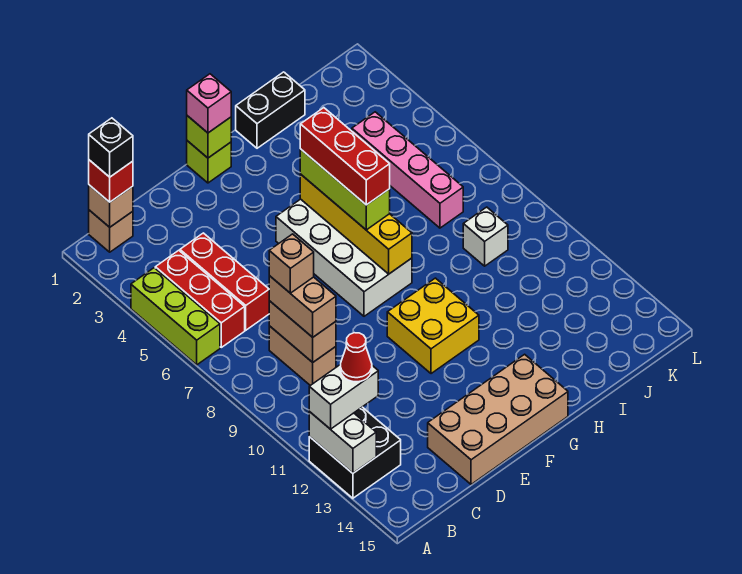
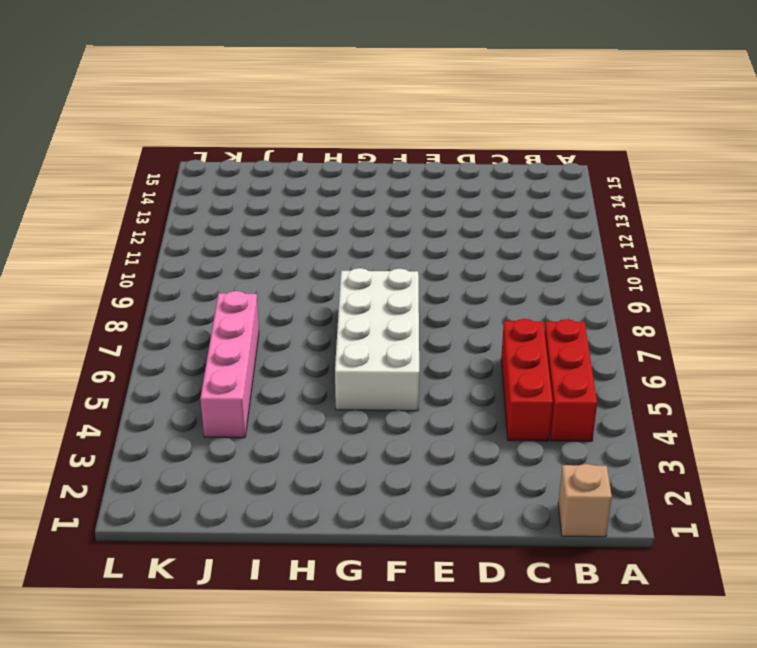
none -> lime 1x3 brick [131,268,220,365]
none -> black 2x2 brick [309,407,401,498]
none -> tan 1x2 brick [269,326,336,386]

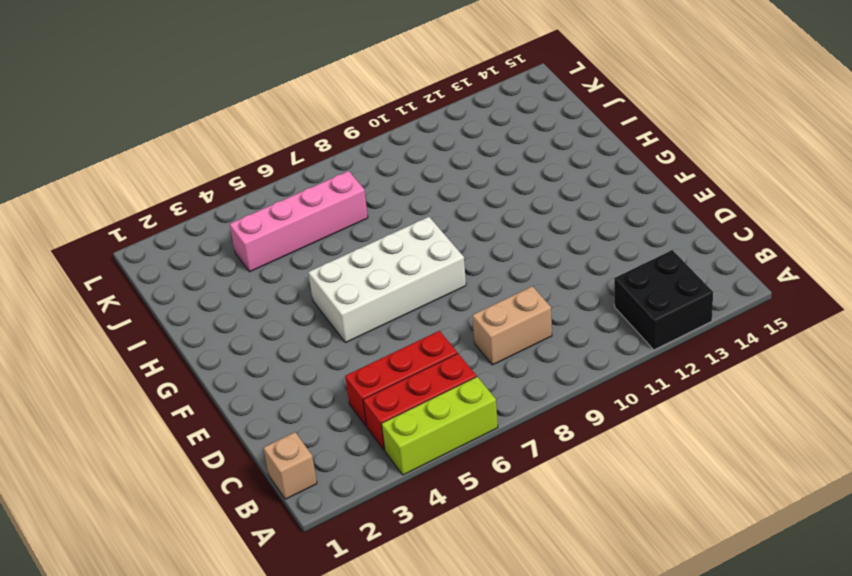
none -> tan 2x4 brick [428,354,568,484]
none -> lime 1x1 brick [187,141,231,183]
none -> yellow 2x2 brick [387,278,479,374]

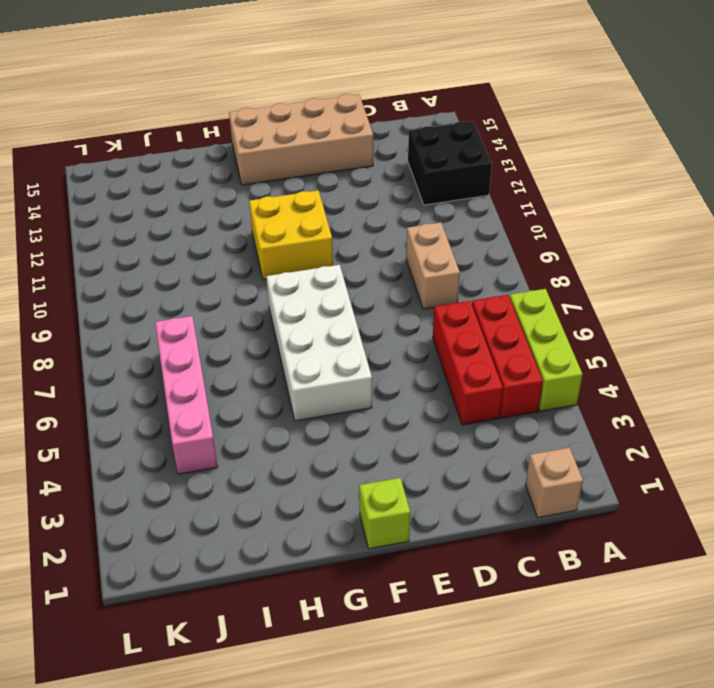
none -> black 1x2 brick [236,72,305,148]
none -> white 1x1 brick [463,207,508,266]
none -> white 1x2 brick [309,412,376,473]

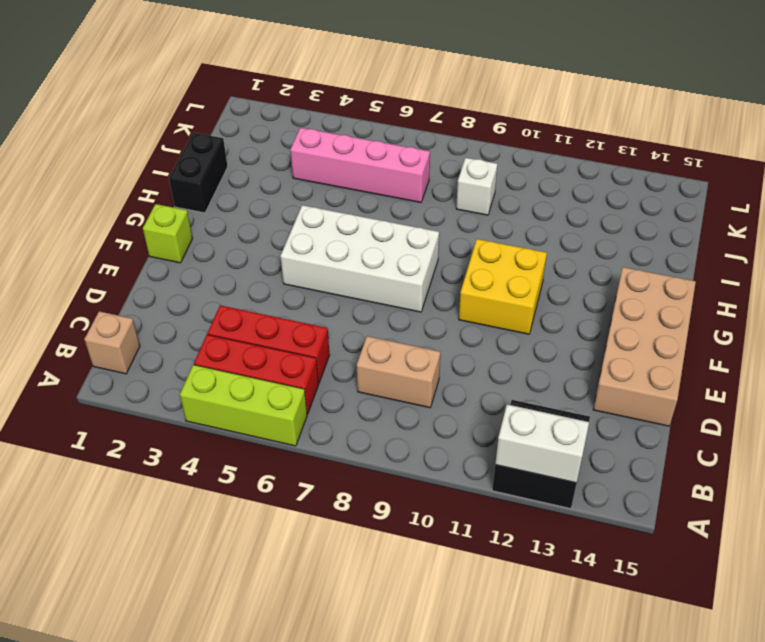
none -> tan 1x1 brick [89,185,133,227]
none -> tan 1x2 brick [269,301,336,362]
none -> lime 1x1 brick [187,116,231,158]

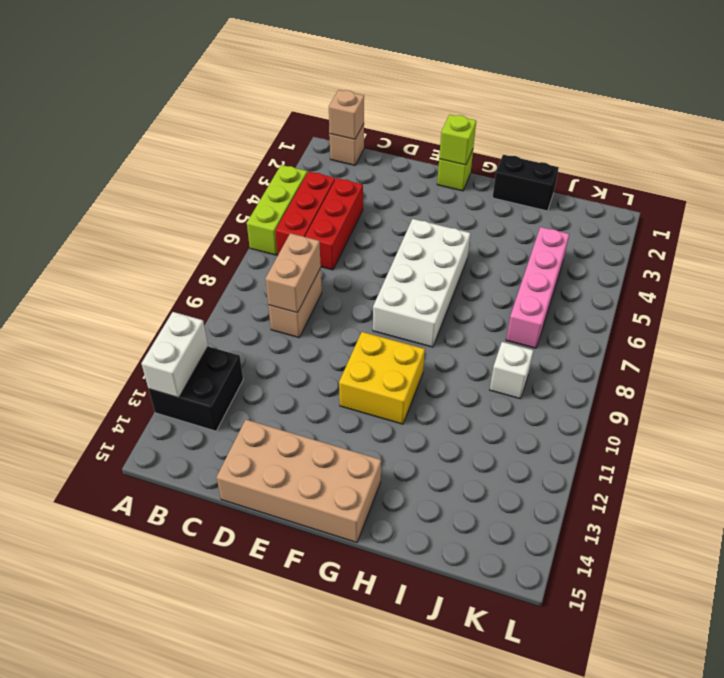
none -> yellow 1x4 brick [300,174,412,274]
none -> white 1x2 brick [309,364,378,429]
none -> red 1x1 brick [89,160,133,202]

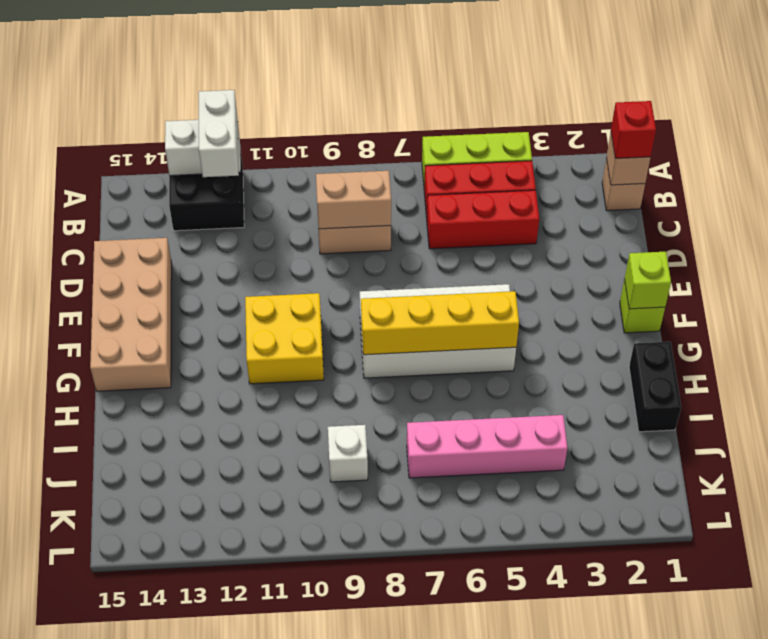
none -> tan 1x2 brick [269,276,336,337]
none -> pink 1x1 brick [187,74,231,133]
none -> lime 1x3 brick [300,149,390,230]

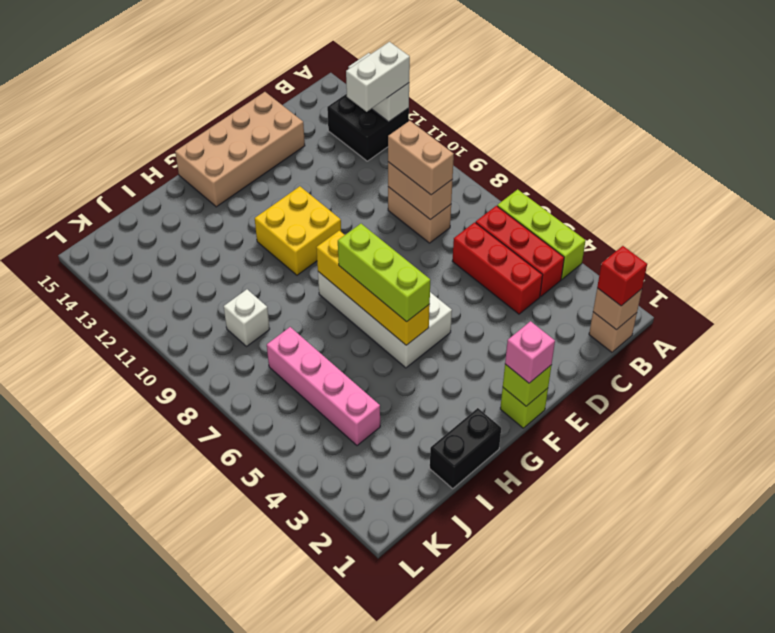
none -> black 1x1 brick [89,118,133,177]
none -> red 1x1 cone [340,333,372,382]
none -> tan 1x1 brick [269,234,314,293]

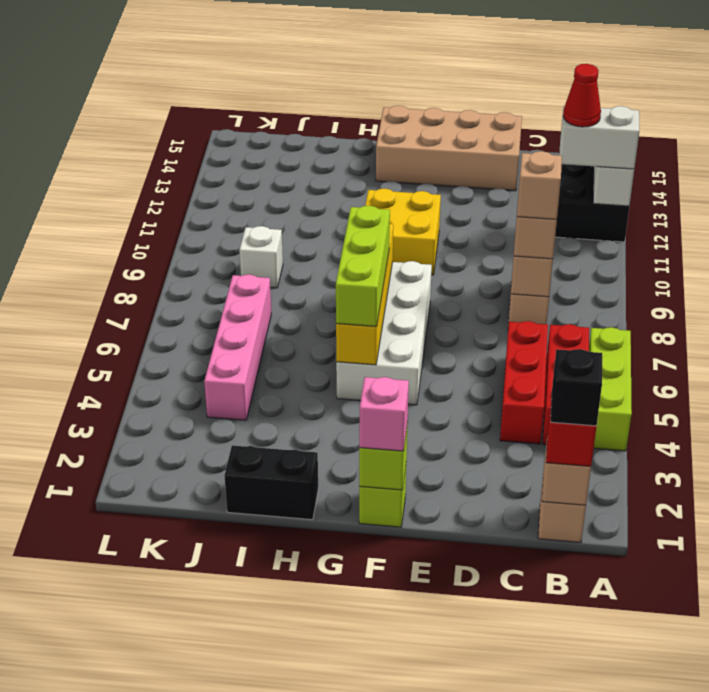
none -> red 1x3 brick [300,108,390,205]

